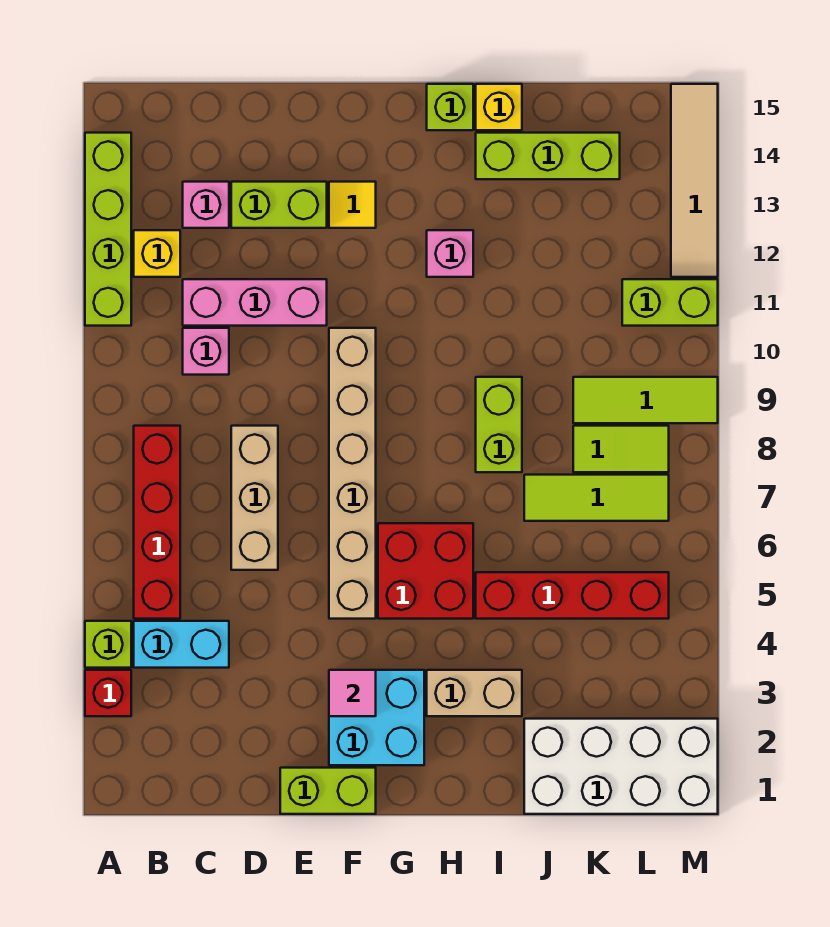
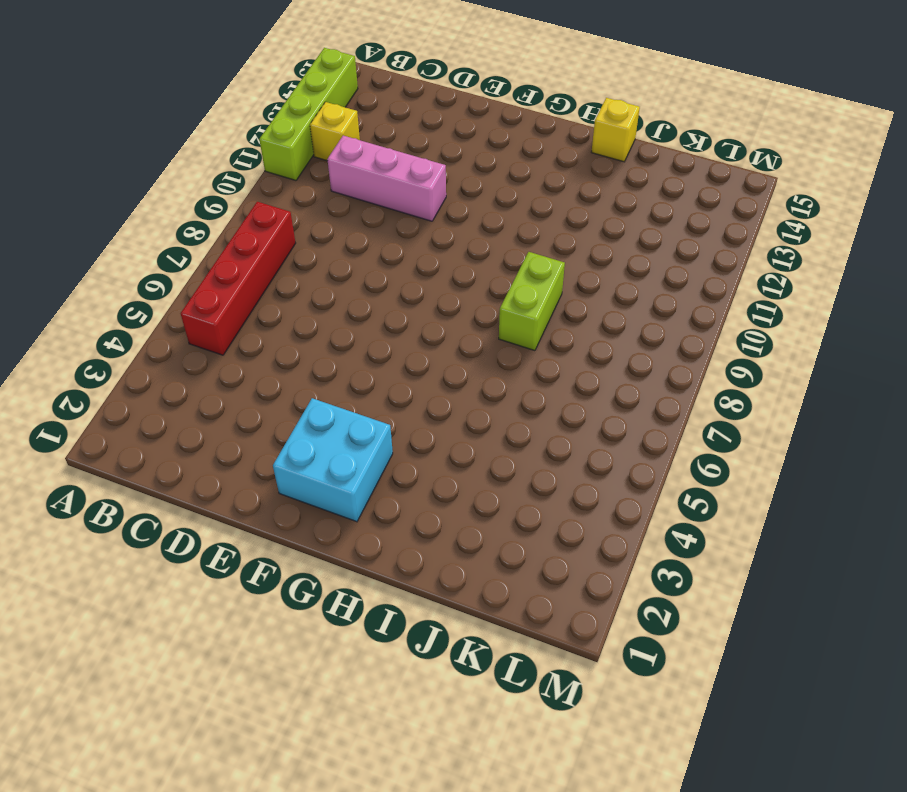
none -> red 1x1 brick [85,670,131,716]
none -> lime 1x1 brick [85,621,131,668]
none -> cyan 1x2 brick [134,621,229,668]
none -> pink 1x1 brick [183,328,229,375]

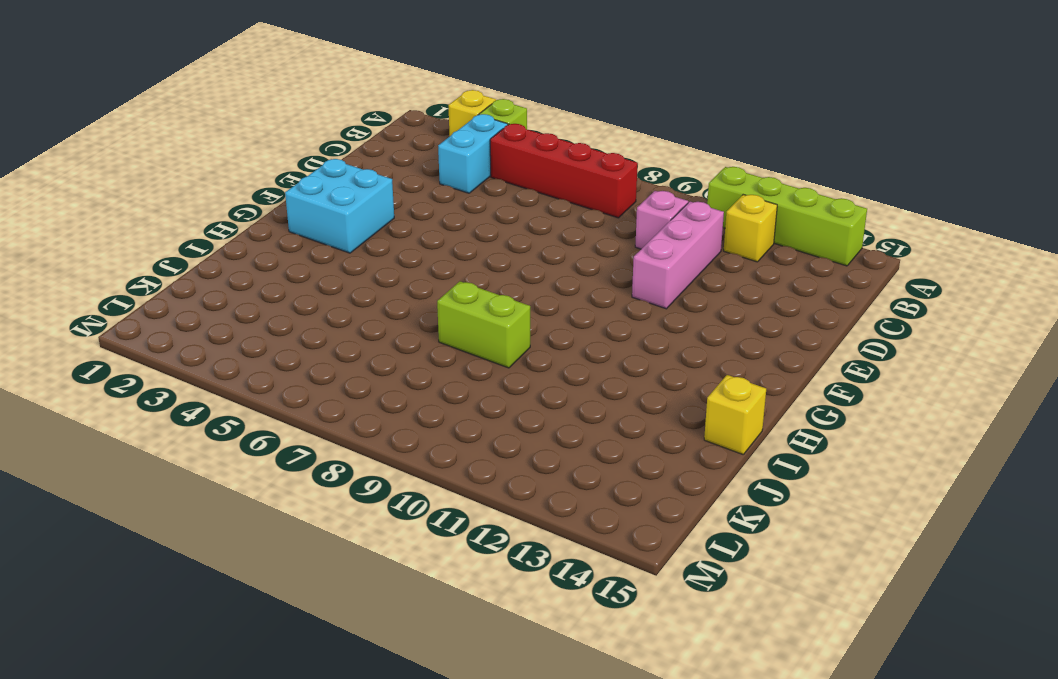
yellow 1x1 brick [448,90,496,136] -> red 1x1 brick [85,670,131,716]
none -> pink 1x1 brick [183,182,229,228]
none -> tan 1x3 brick [231,426,278,570]
none -> lime 1x2 brick [231,182,327,228]
none -> lime 1x2 brick [280,768,376,814]

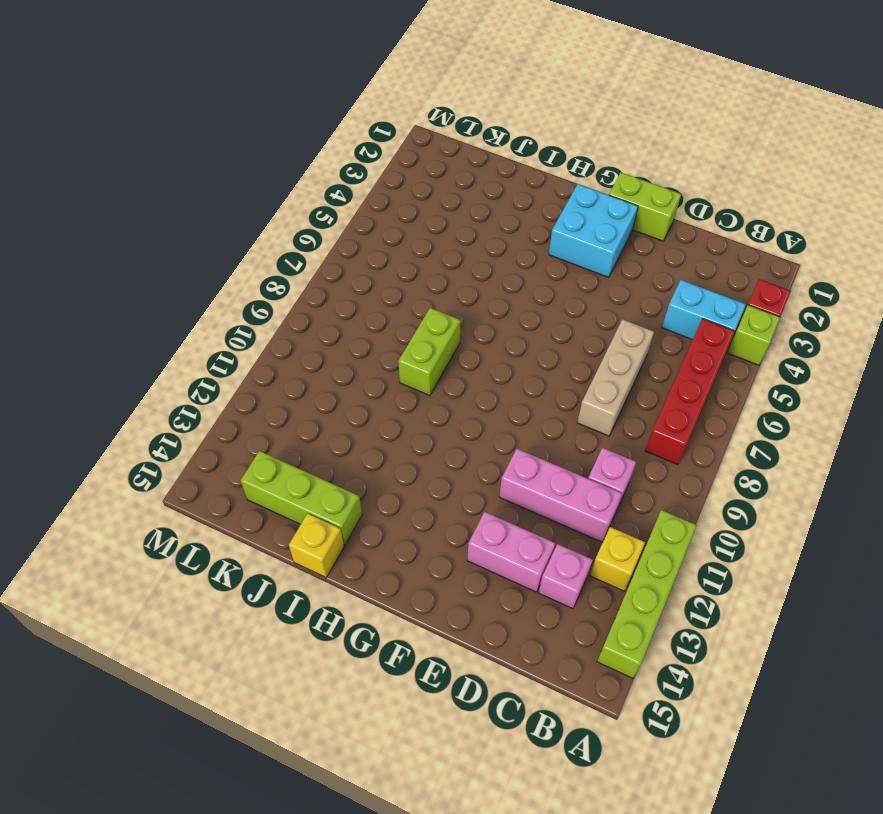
pink 1x2 brick [467,512,555,592] -> lime 1x2 brick [231,182,327,228]
none -> tan 1x6 brick [329,328,376,619]
none -> yellow 1x1 tile [329,182,376,228]
none -> red 2x2 brick [378,523,473,619]
none -> tan 1x2 brick [427,670,522,716]

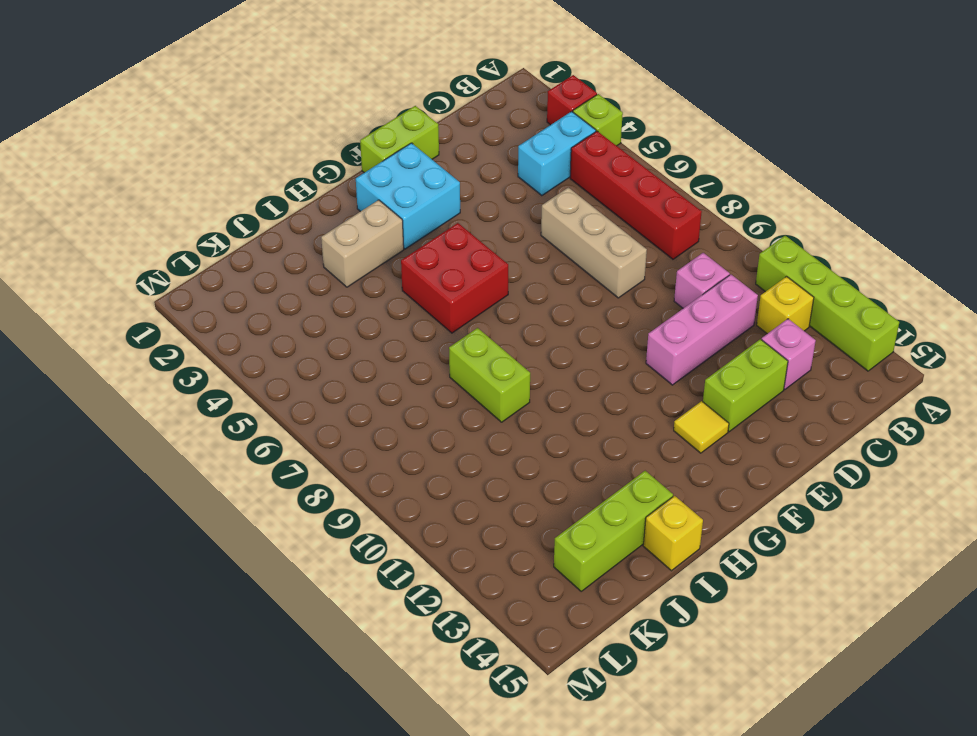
none -> tan 1x6 brick [329,328,376,619]
none -> pink 1x1 brick [427,230,473,277]
none -> lime 1x1 brick [427,84,473,130]
none -> red 1x4 brick [476,572,669,619]

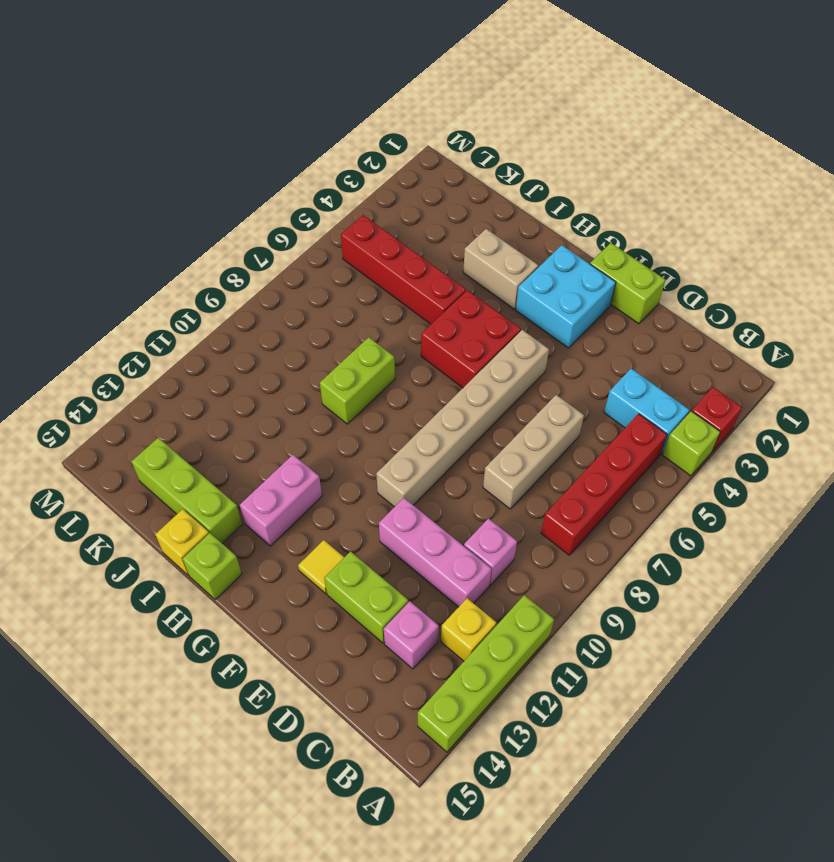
pink 1x2 brick [240,455,322,546] -> pink 1x1 brick [427,230,473,277]
none -> white 2x4 brick [524,719,718,814]
none -> lime 1x3 tile [524,475,669,521]
none -> lime 1x2 tile [573,426,669,472]
none -> lime 1x3 tile [573,377,718,423]

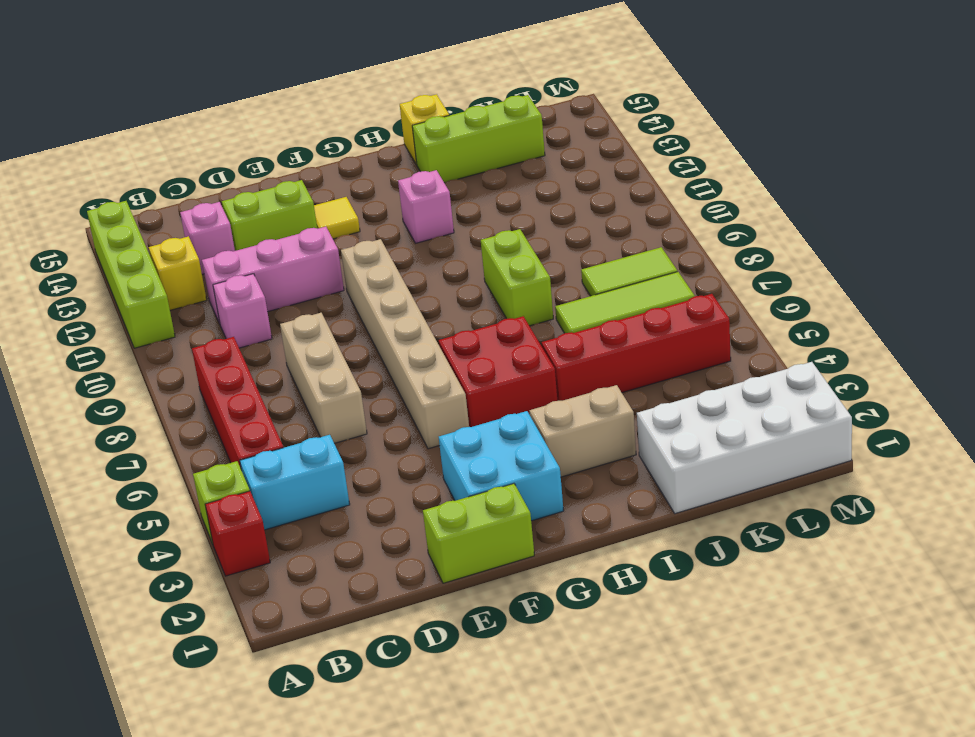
none -> lime 1x1 brick [427,84,473,130]
none -> lime 1x3 tile [573,377,718,423]
none -> lime 1x2 brick [622,279,718,326]
none -> tan 1x4 tile [671,84,718,277]

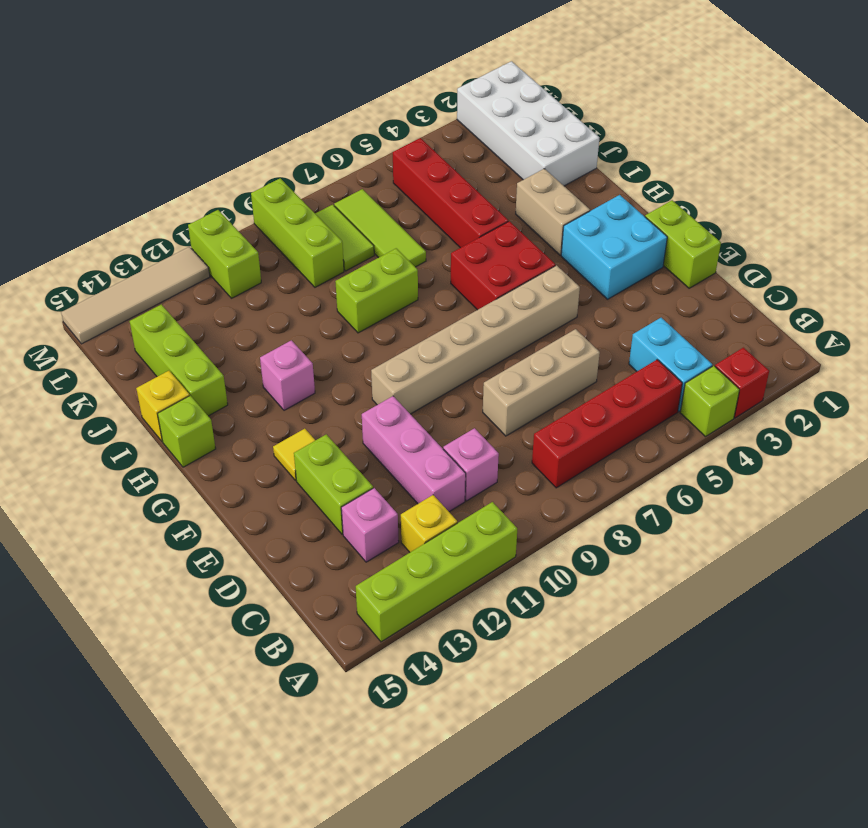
lime 1x3 brick [251,178,344,287] -> lime 1x3 tile [573,377,718,423]
none -> pink 1x1 tile [329,670,376,716]

